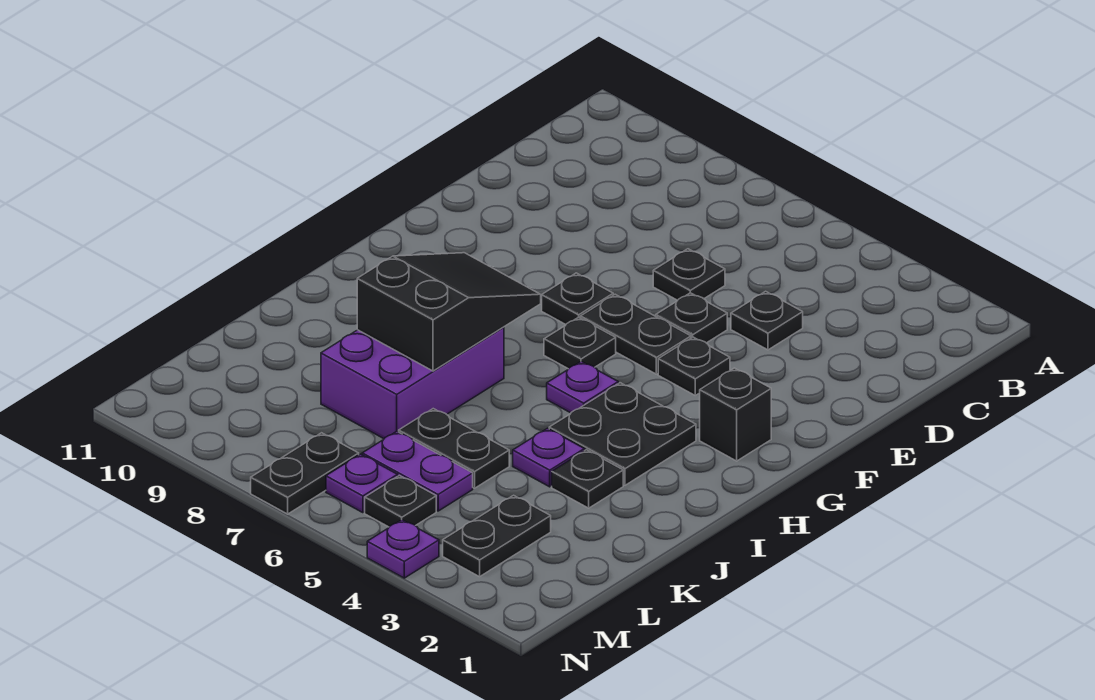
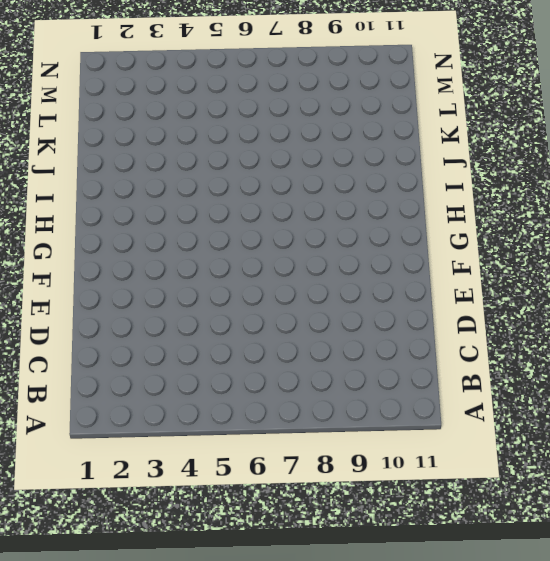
none -> black 1x1 plate [731,291,803,350]
none -> black 1x1 plate [653,249,725,300]
none -> black 1x1 plate [656,293,727,343]

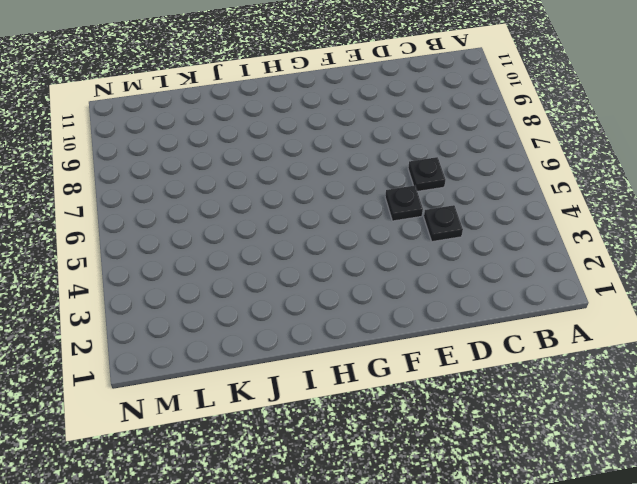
none -> black 1x1 plate [658,337,730,395]
none -> black 1x2 plate [580,294,691,374]
none -> black 1x1 plate [542,273,613,324]

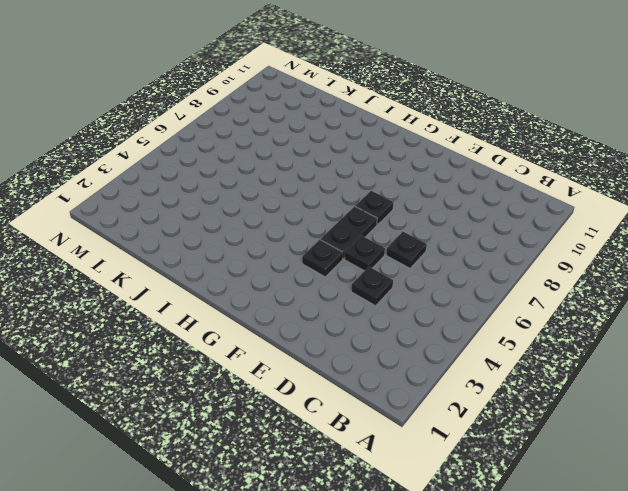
none -> black 1x1 brick [700,368,771,461]
none -> black 1x1 plate [544,317,616,369]
none -> black 2x2 plate [549,383,696,485]

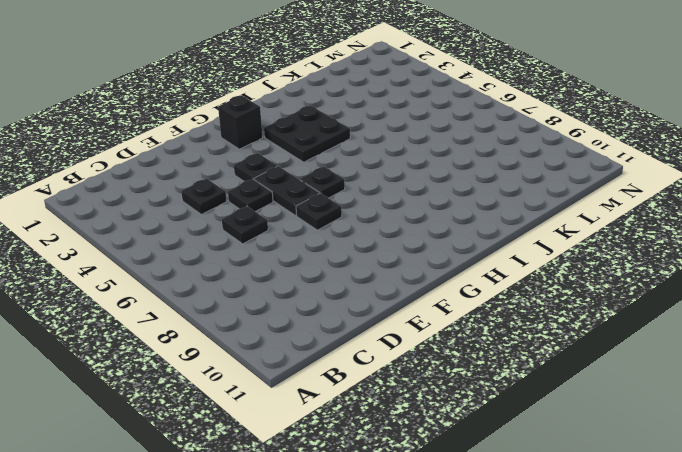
none -> purple 1x1 plate [547,361,618,413]
none -> purple 2x3 brick [321,327,504,439]
none -> black 1x1 plate [552,450,623,508]

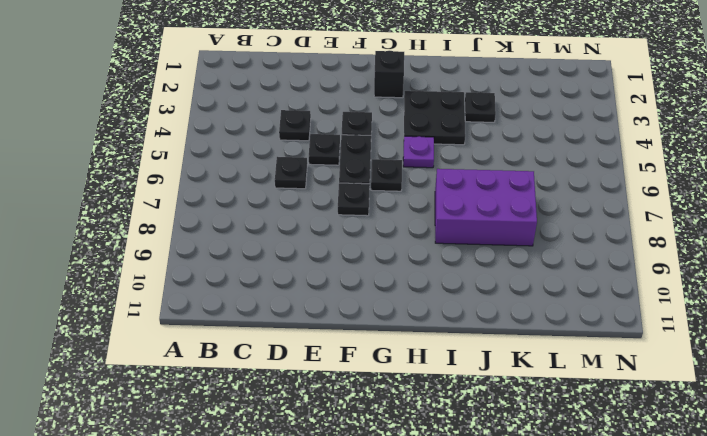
none -> purple 1x1 plate [513,428,584,487]
none -> black 1x2 plate [399,409,509,488]
none -> black 1x2 plate [443,495,551,577]

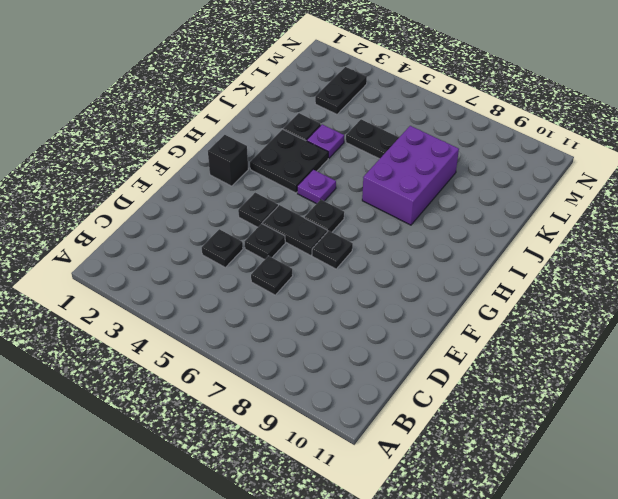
none -> purple 1x2 plate [362,431,473,511]
none -> black 1x1 plate [365,476,436,527]
none -> purple 1x1 plate [326,454,398,513]

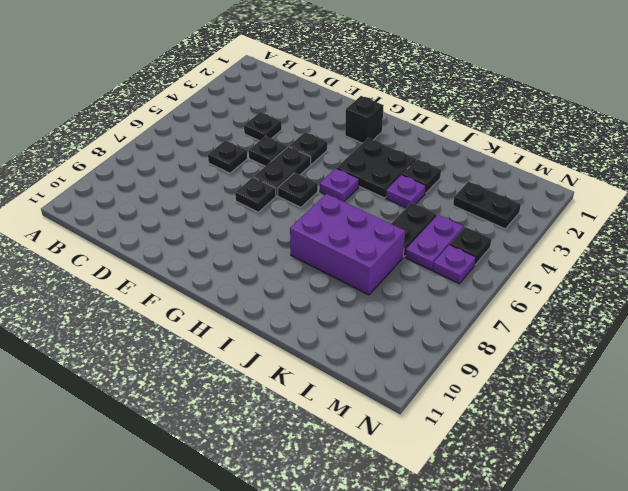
none -> black 1x2 plate [251,433,359,514]
none -> purple 1x1 plate [367,520,439,578]
none -> black 2x3 slope [357,253,541,371]

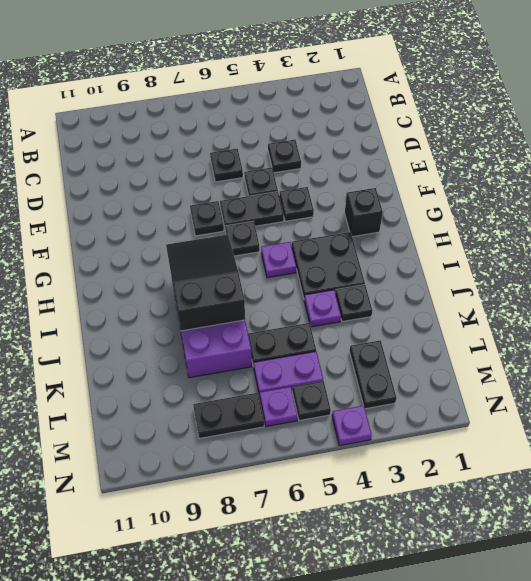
black 1x2 plate [193,393,264,438] -> black 1x2 plate turned to [251,433,359,514]

